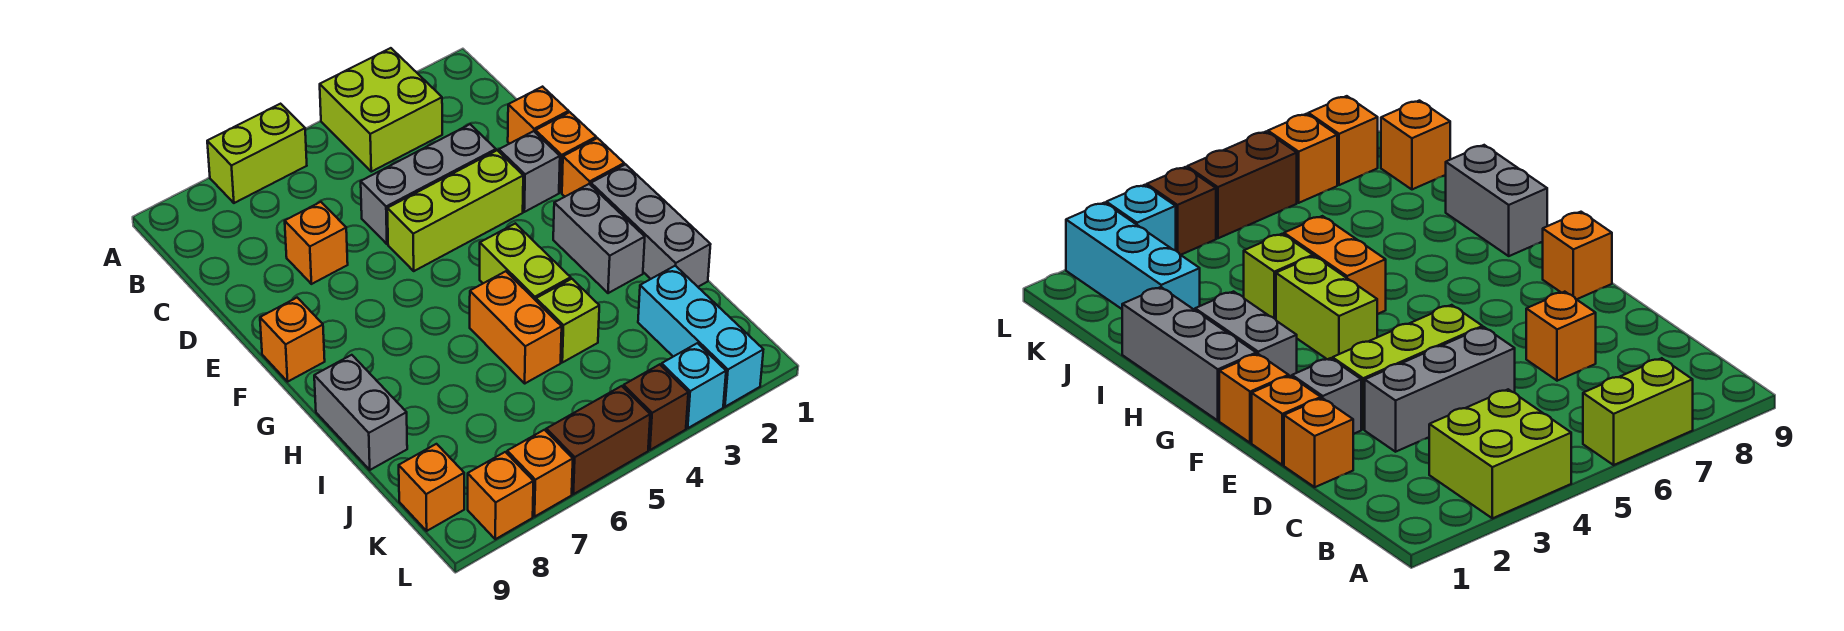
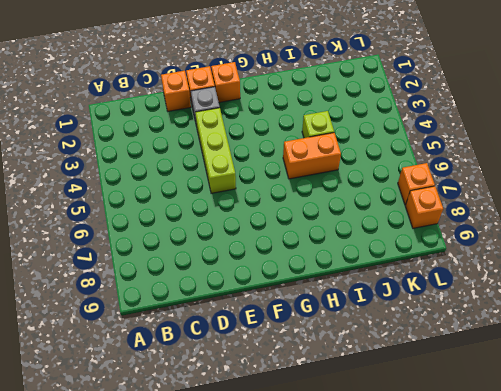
none -> lime 2x2 brick [320,48,442,172]
none -> lime 1x2 brick [207,104,307,203]
none -> grey 1x3 brick [361,124,496,244]

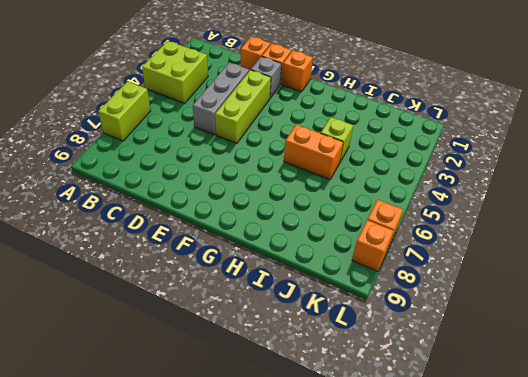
none -> orange 1x1 brick [285,202,348,284]
none -> orange 1x1 brick [260,298,325,381]
none -> grey 1x3 brick [591,164,711,287]

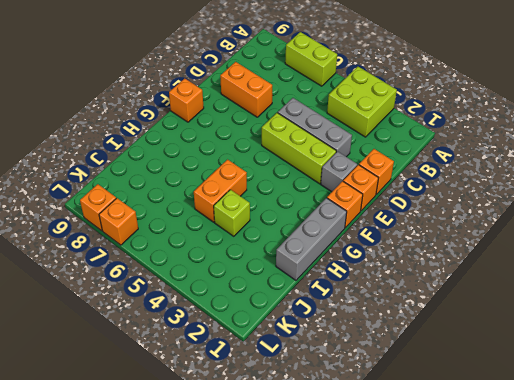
orange 1x2 brick [220,62,272,117] -> orange 1x1 brick [285,202,348,284]
none -> grey 1x2 brick [553,184,645,293]
none -> lime 1x2 brick [480,223,571,300]
none -> grey 1x2 brick [314,355,407,470]

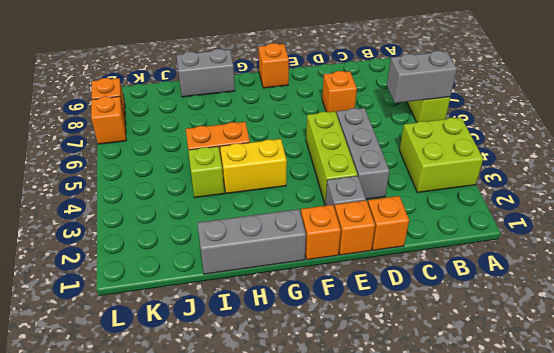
grey 1x2 brick [387,51,457,103] -> grey 1x2 brick moved to [553,184,645,293]
yellow 1x2 brick [220,139,287,194] -> lime 1x2 brick [480,223,571,300]
none -> cyan 1x3 brick [638,266,763,407]
none -> orange 1x1 brick [399,444,464,531]
none -> cyan 1x1 brick [661,343,726,428]

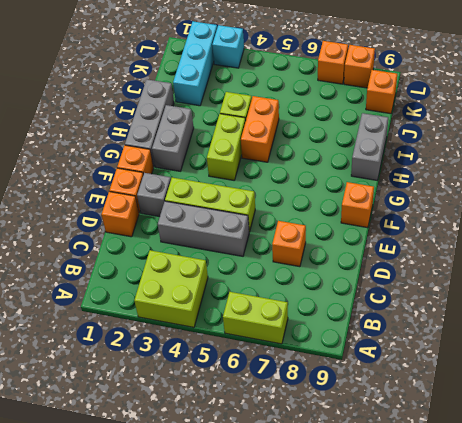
none -> brown 1x1 brick [623,364,688,450]
none -> brown 1x2 brick [546,386,650,494]

